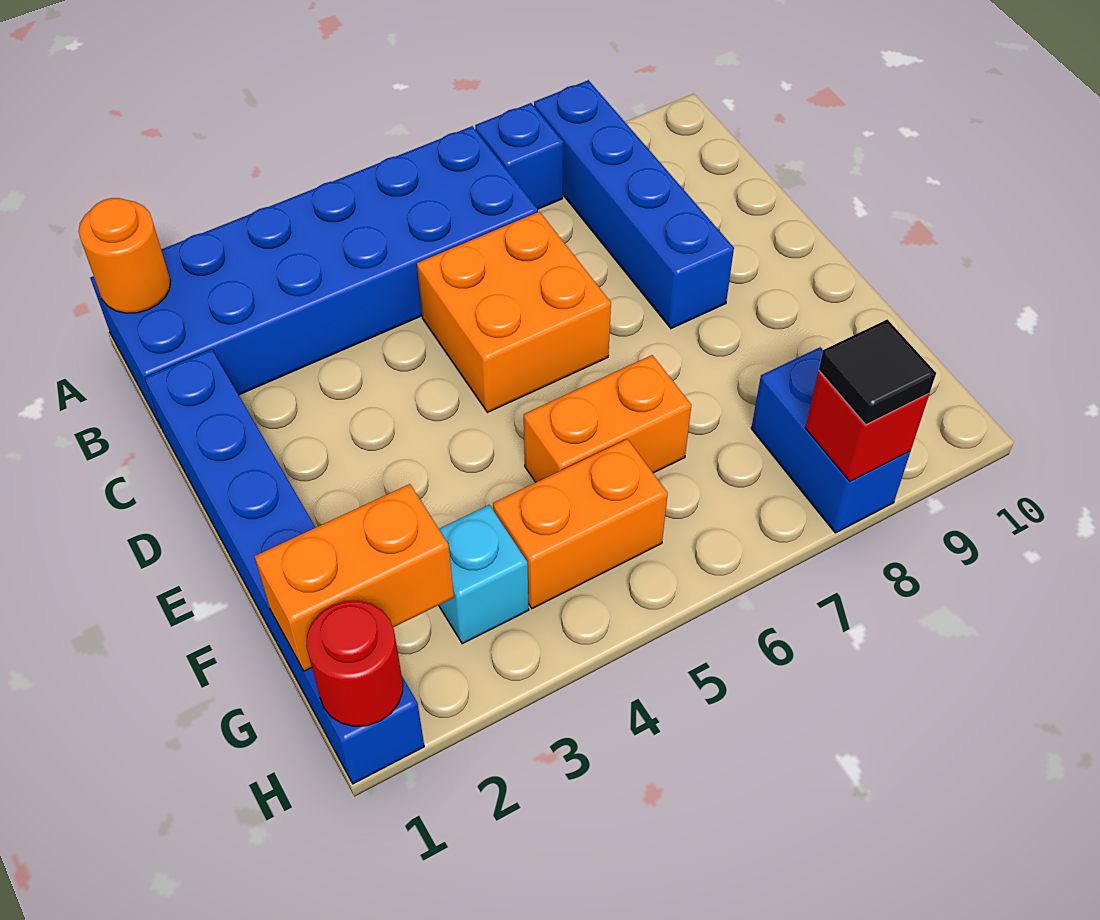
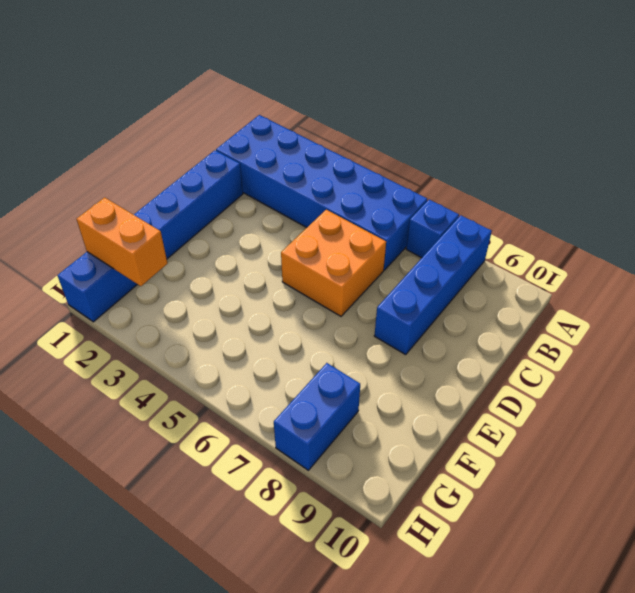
none -> orange 1x2 brick [524,355,691,482]
none -> cyan 1x1 brick [439,505,529,644]
none -> orange 1x2 brick [493,439,668,609]

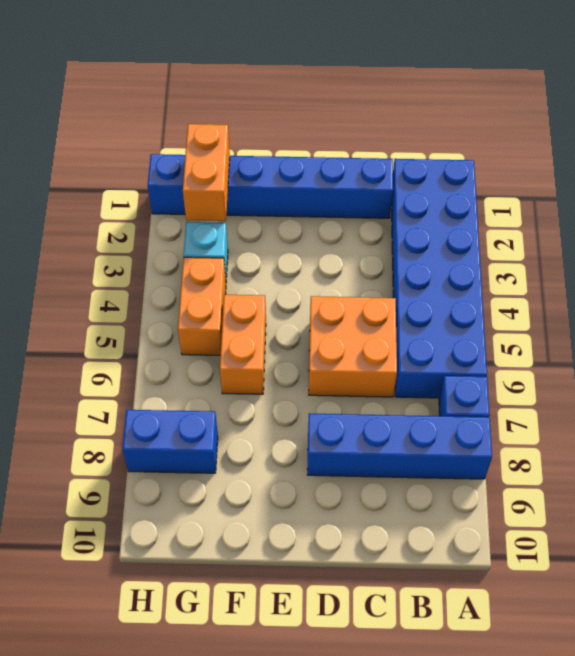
none -> orange 1x1 round brick [78,198,170,313]
none -> red 1x1 round brick [306,600,403,726]
none -> red 1x1 brick [806,371,929,481]

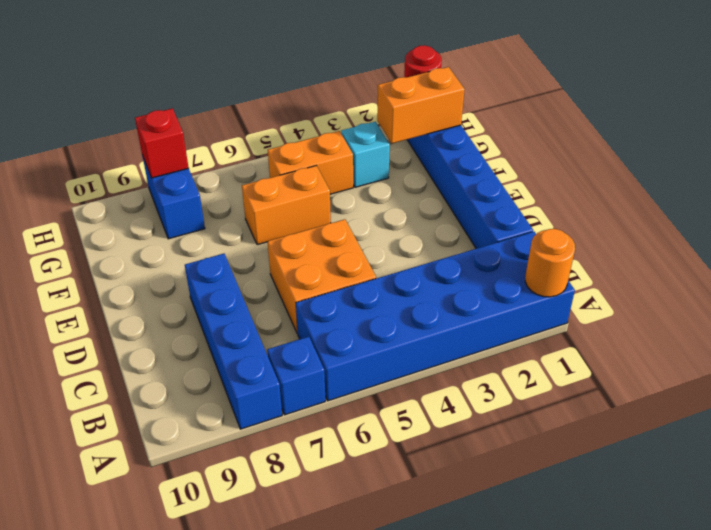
none -> black 1x1 tile [819,319,936,425]

